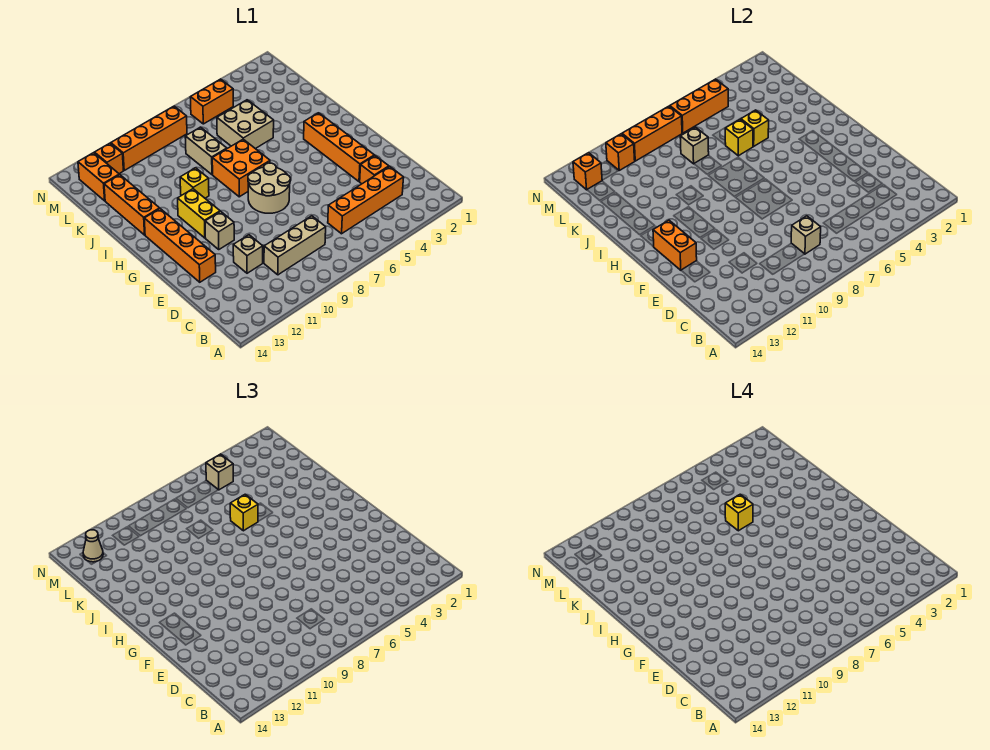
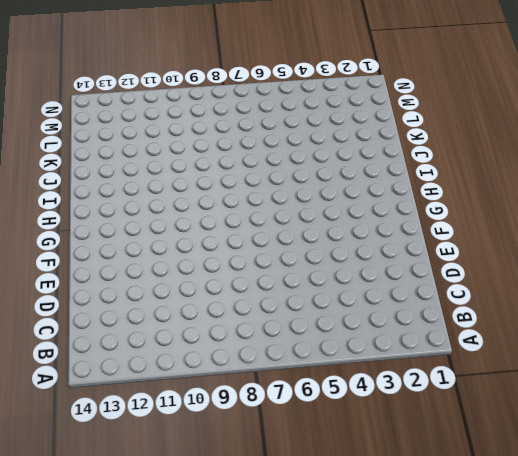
none -> orange 1x4 brick [328,166,404,234]
none -> tan 1x3 brick [264,216,326,275]
none -> orange 1x1 brick [360,156,389,184]
none -> tan 1x1 brick [233,235,263,273]

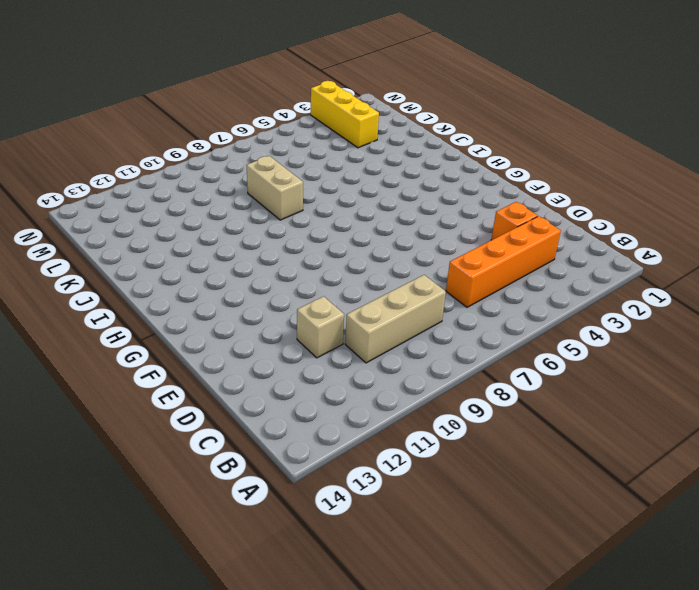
yellow 1x3 brick [311,81,379,148] -> none
none -> orange 1x4 brick [304,113,375,181]
none -> orange 1x4 brick [144,209,216,282]
none -> tan 2x2 round brick [248,163,290,213]
none -> tan 1x1 brick [205,211,234,249]

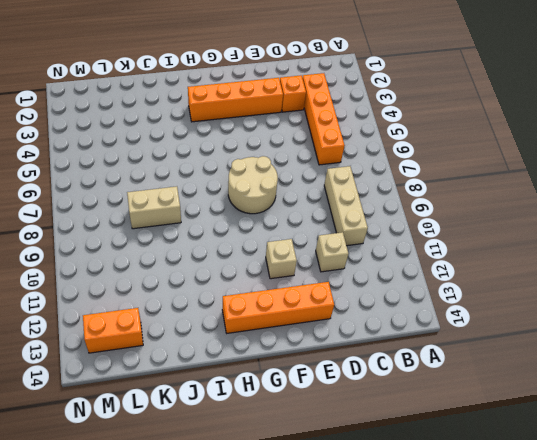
none -> yellow 1x2 brick [178,189,220,238]
none -> orange 2x2 brick [212,139,270,197]
none -> yellow 1x1 brick [180,168,209,198]
none -> orange 1x3 brick [104,175,160,235]

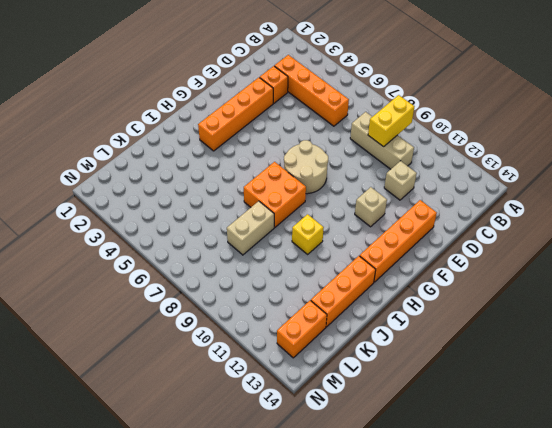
yellow 1x2 brick [368,95,414,147] -> yellow 1x2 brick moved to [178,189,220,238]
none -> tan 2x2 brick [217,100,274,149]
none -> orange 1x2 brick [190,79,233,124]
none -> orange 1x4 brick [111,106,187,170]
none -> orange 1x1 brick [95,143,123,174]

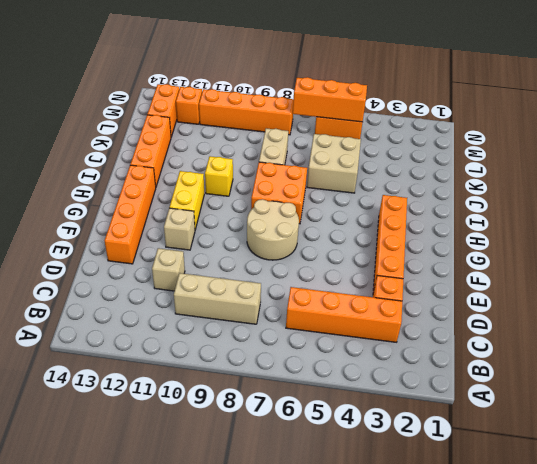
none -> tan 1x1 brick [791,216,821,254]
none -> orange 1x2 brick [653,220,697,270]
none -> yellow 1x1 brick [741,110,769,146]
none -> yellow 1x1 brick [725,119,753,156]

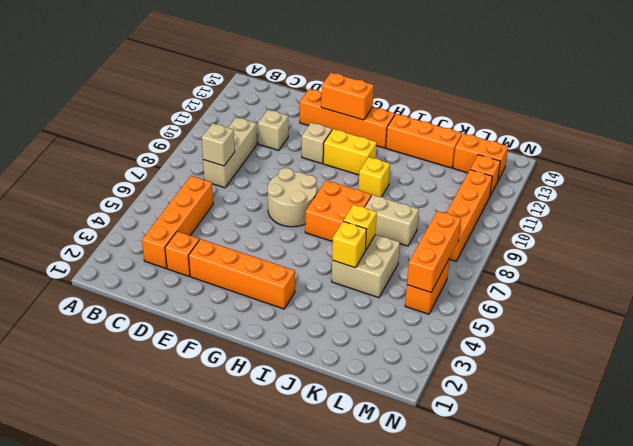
none -> tan 1x1 brick [680,127,709,164]
none -> orange 1x3 brick [622,106,682,161]
none -> orange 1x1 brick [606,134,635,170]
none -> orange 1x1 brick [573,153,602,190]

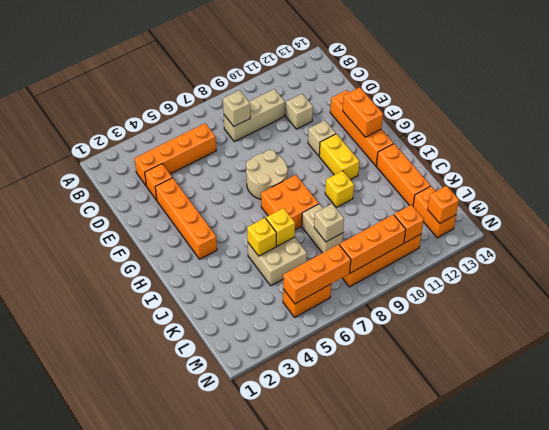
none -> orange 1x1 brick [95,143,123,174]
none -> yellow 1x1 brick [230,494,258,531]
none -> tan 1x1 brick [206,454,233,490]
none -> tan 1x1 cone [83,530,103,562]

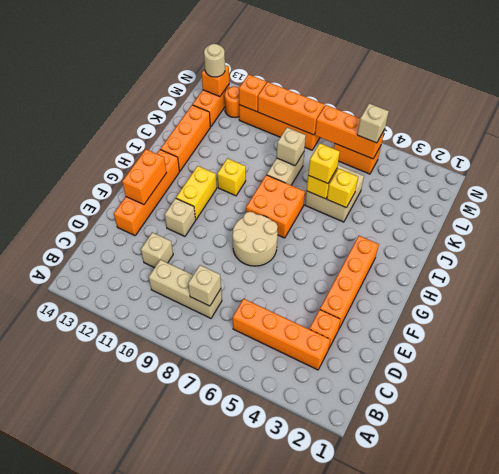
orange 1x1 round brick [224,87,239,118] -> orange 1x1 brick [95,143,123,174]
tan 1x1 round brick [204,44,225,77] -> tan 1x1 cone [83,530,103,562]
none -> yellow 1x1 brick [725,494,753,531]

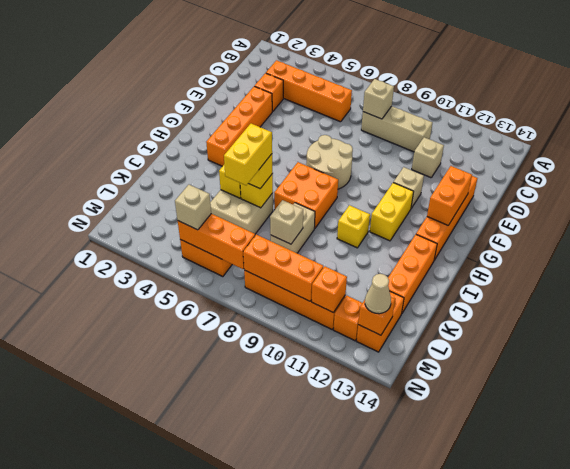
yellow 1x2 brick [224,124,272,185] -> yellow 1x1 brick [725,494,753,531]

